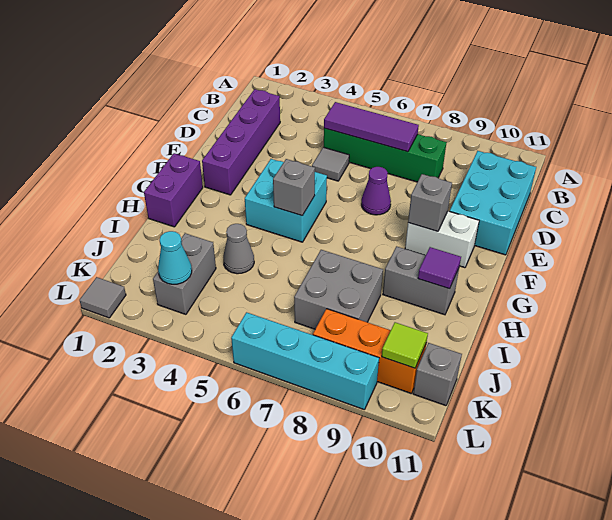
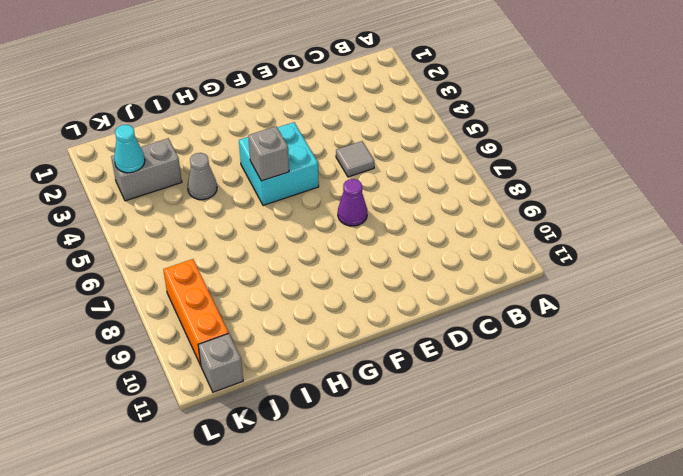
none -> purple 1x4 brick [202,89,280,195]
none -> green 1x4 brick [324,128,447,182]
none -> cyan 2x3 brick [450,151,536,255]

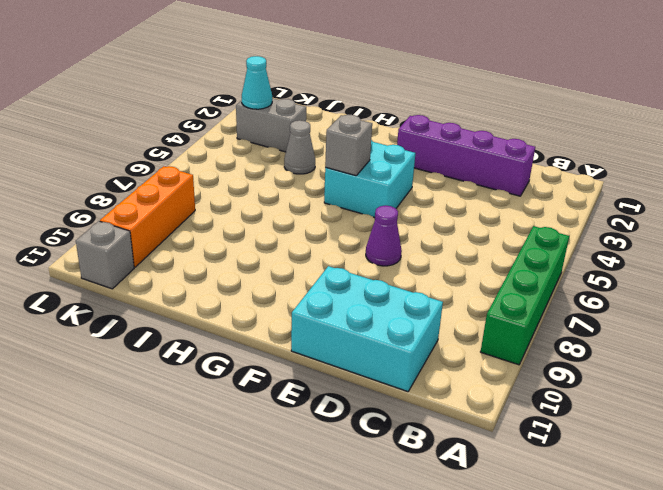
green 1x4 brick [481,226,569,365] -> green 1x4 brick moved to [324,128,447,182]
none -> grey 1x1 tile [312,147,349,181]
none -> white 1x2 brick [405,211,479,268]
none -> purple 1x2 brick [144,153,203,227]

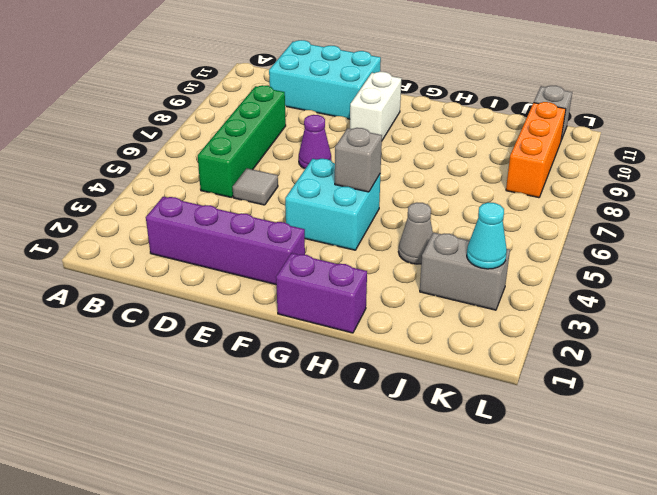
none -> grey 1x2 brick [383,246,459,315]
none -> grey 2x2 brick [294,250,383,329]
none -> grey 1x1 tile [80,277,126,318]

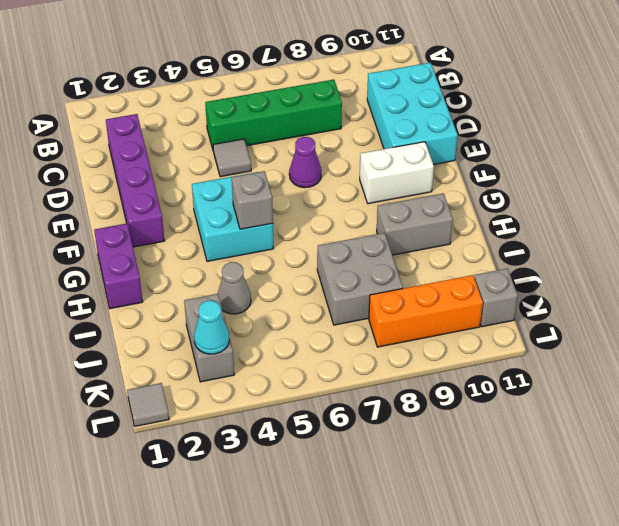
none -> cyan 1x4 brick [231,312,379,410]
none -> purple 1x3 tile [324,102,419,152]
none -> grey 1x1 brick [408,174,452,231]

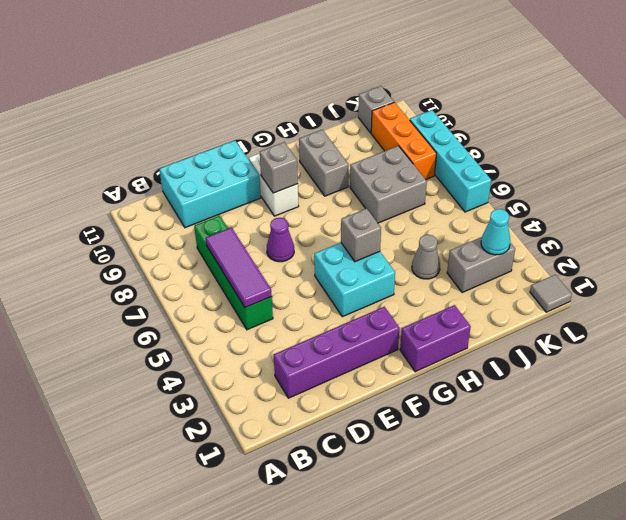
none -> grey 1x1 tile [312,147,349,181]
none -> purple 1x1 tile [418,247,461,289]
none -> lime 1x1 tile [382,322,428,368]

